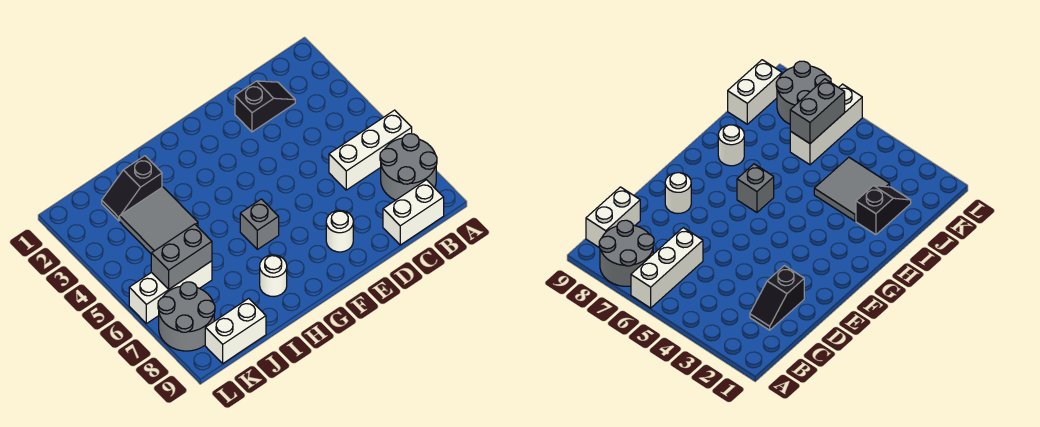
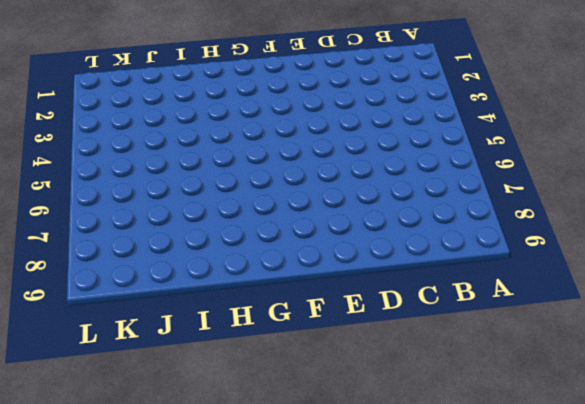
none -> white 1x3 brick [329,110,412,190]
none -> grey 2x2 round brick [380,134,437,200]
none -> white 1x2 brick [383,180,444,245]

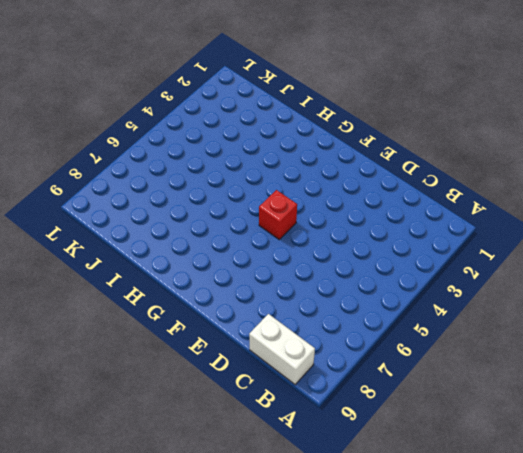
red 1x1 brick [259,190,297,239] -> none
none -> white 1x3 brick [329,110,412,190]
none -> grey 2x2 round brick [380,134,437,200]
none -> black 1x2 slope [235,81,295,132]

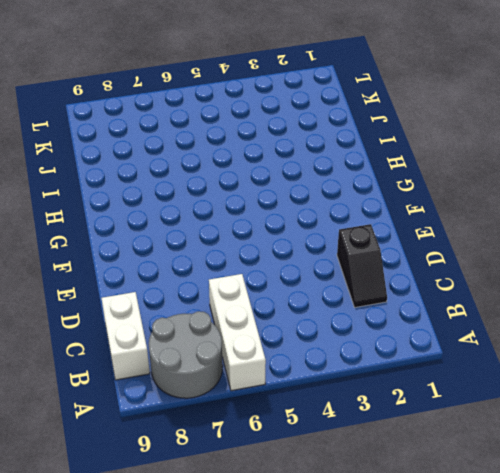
none -> white 1x1 round brick [326,210,353,252]
none -> grey 1x1 brick [240,199,279,249]
none -> white 1x1 round brick [260,255,287,297]

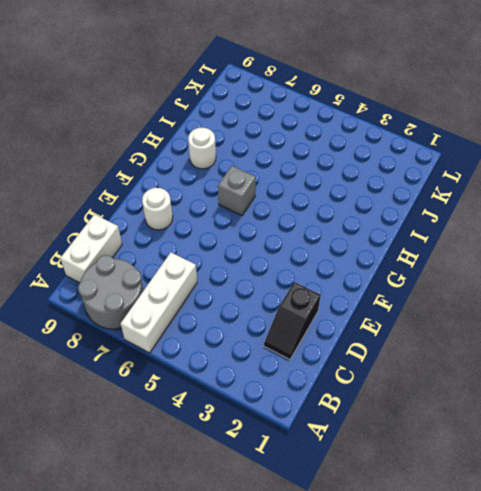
none -> black 1x2 slope [102,156,162,221]
none -> grey 2x2 tile [120,187,198,253]
none -> white 1x3 brick [129,261,212,324]

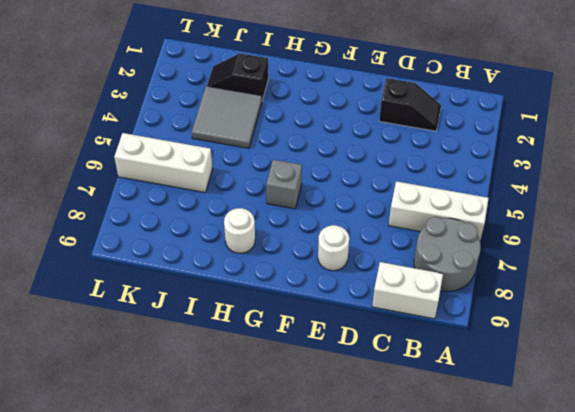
none -> white 1x2 brick [205,298,266,363]
none -> grey 2x2 round brick [158,282,215,351]
none -> grey 1x2 brick [151,224,212,289]

